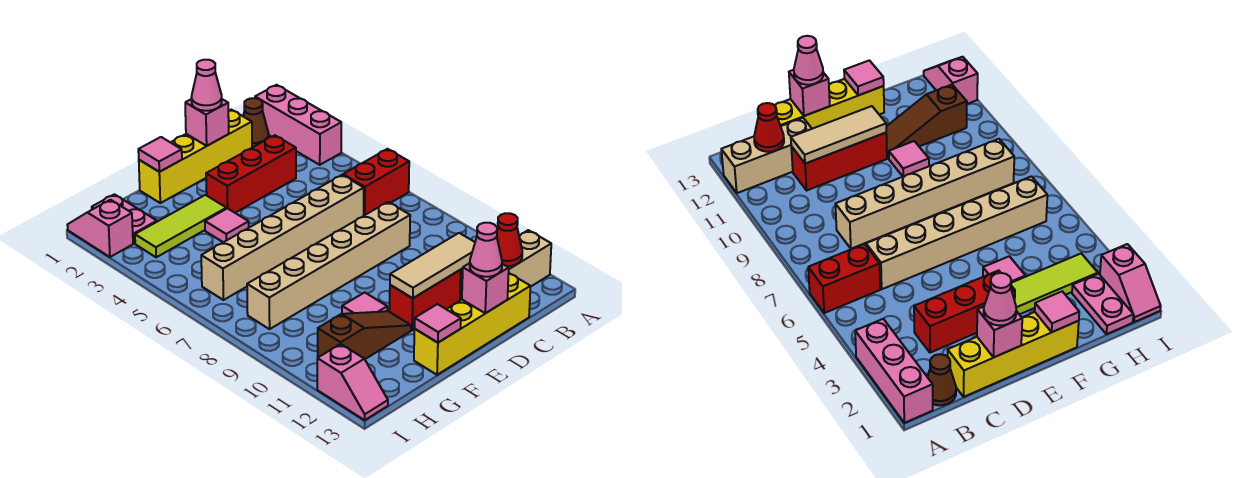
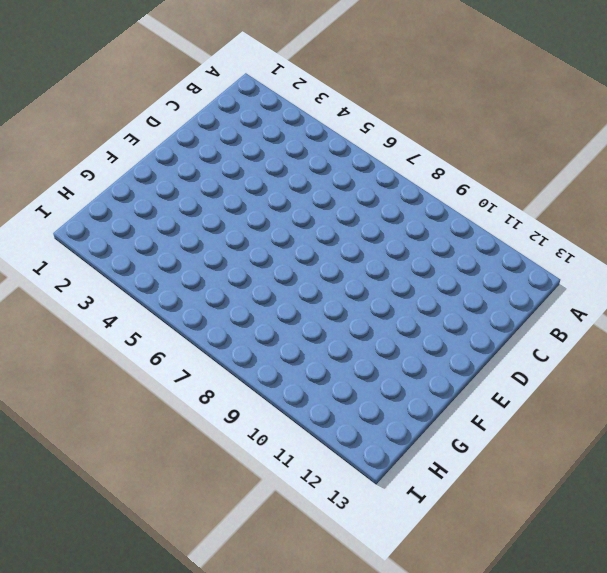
none -> pink 1x3 brick [255,85,341,165]
none -> red 1x2 brick [343,149,409,215]
none -> tan 1x3 brick [460,230,551,301]

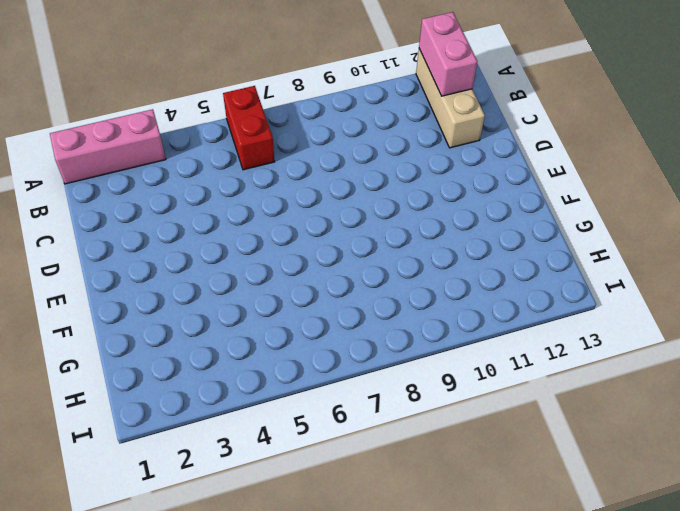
pink 1x2 brick [419,12,477,96] -> red 1x1 cone [497,213,522,266]
none -> brown 1x1 cone [243,98,269,148]
none -> yellow 1x4 brick [139,110,252,203]
none -> red 1x3 brick [206,135,296,213]

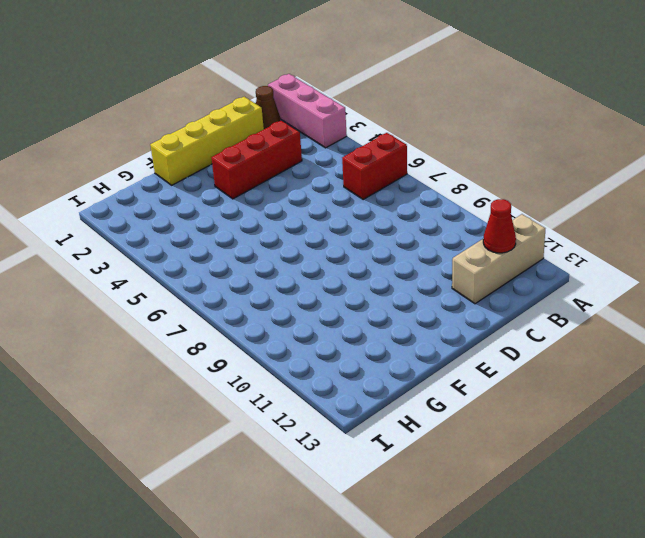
none -> tan 1x6 brick [201,175,364,300]
none -> tan 1x6 brick [247,202,410,329]
none -> red 1x3 brick [389,269,463,330]

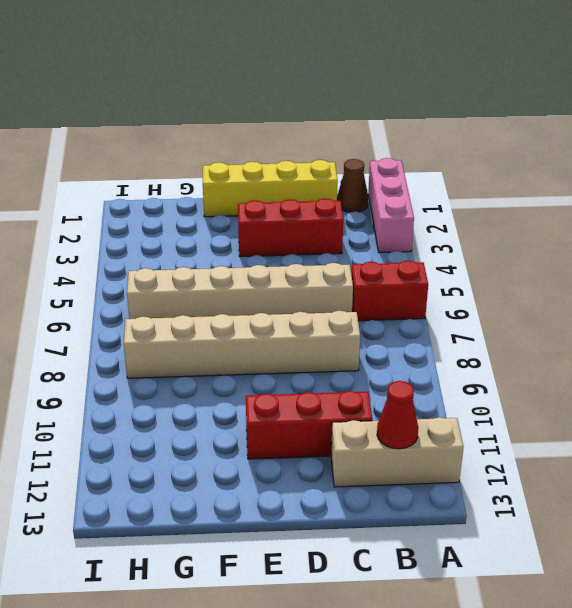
none -> yellow 1x4 brick [414,273,530,375]
none -> lime 1x3 tile [135,195,226,257]
none -> pink 1x1 tile [205,208,249,242]

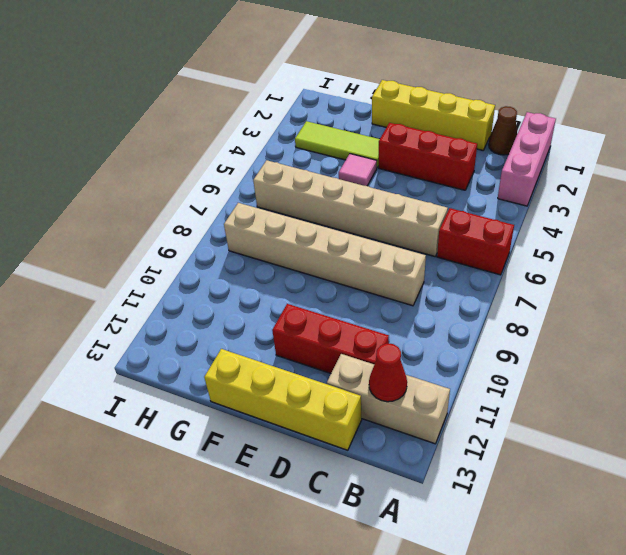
none -> pink 1x1 tile [342,292,387,314]
none -> brown 1x3 slope [318,311,411,359]
none -> pink 1x2 plate [92,194,157,243]

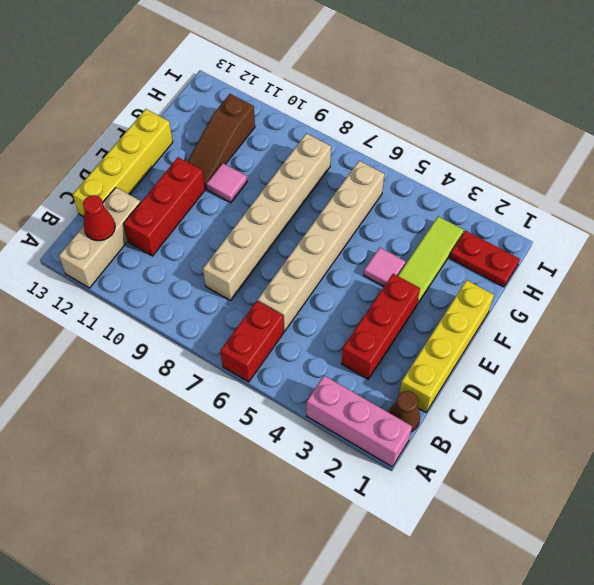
red 1x2 plate [450,231,520,287] -> pink 1x2 plate [92,194,157,243]
none -> pink 1x2 slope [67,200,133,257]
none -> pink 1x2 slope [317,344,388,420]
none -> tan 1x3 tile [390,233,475,298]

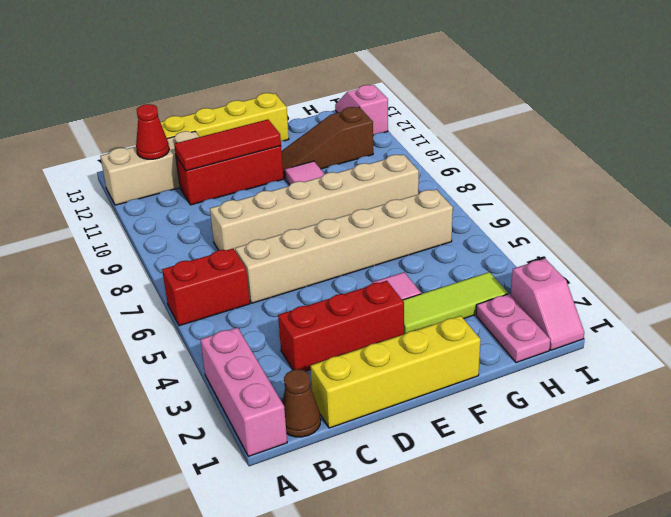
red 1x3 tile [174,119,281,171] -> tan 1x3 tile [390,233,475,298]
none -> pink 1x1 brick [185,99,229,146]
none -> pink 1x1 brick [462,263,509,313]
none -> pink 1x1 tile [138,137,182,172]

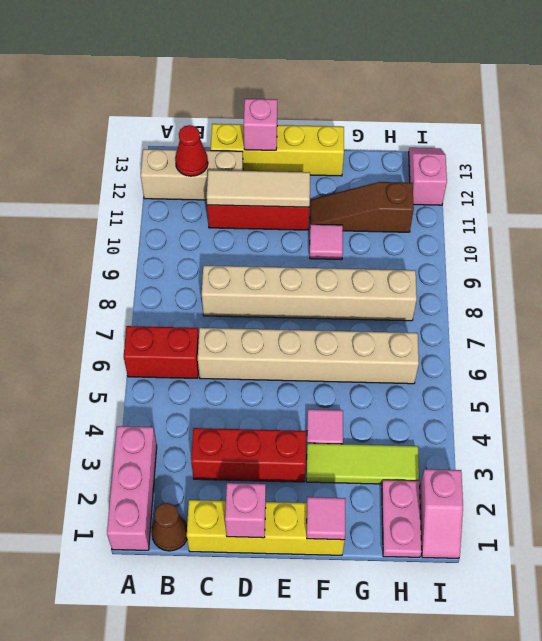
none -> pink 1x1 tile [415,304,461,343]
none -> pink 1x1 cone [191,60,222,111]
none -> pink 1x1 cone [470,223,502,277]

